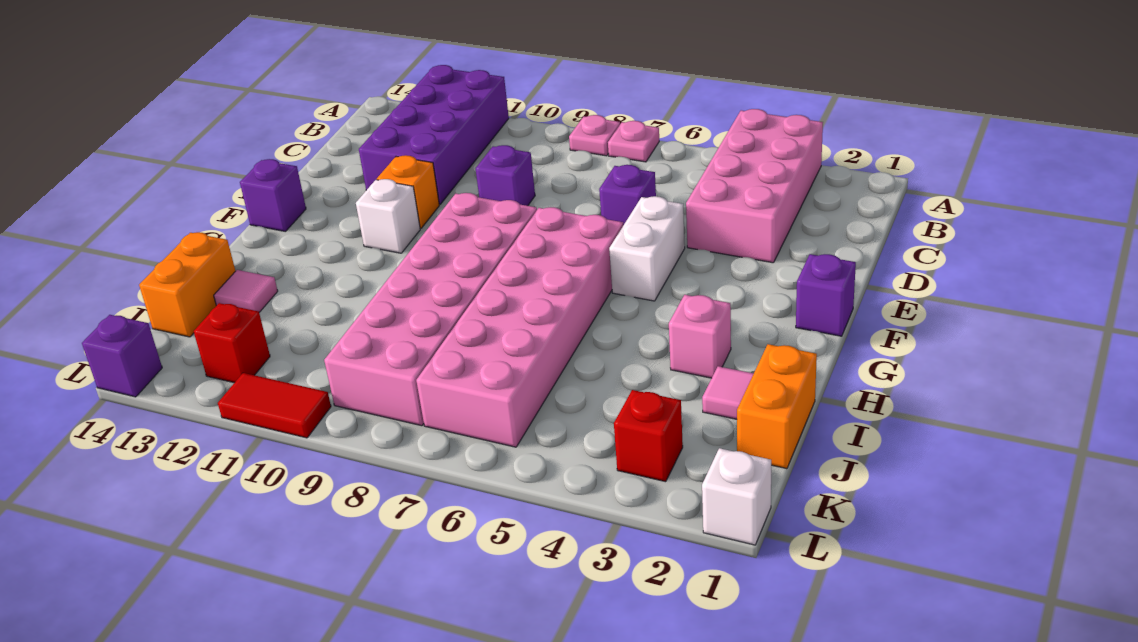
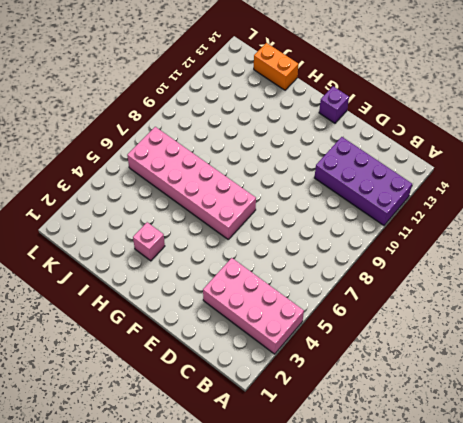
none -> pink 1x1 plate [608,121,659,162]
none -> pink 1x1 plate [569,115,620,156]
none -> purple 1x1 brick [599,165,656,225]

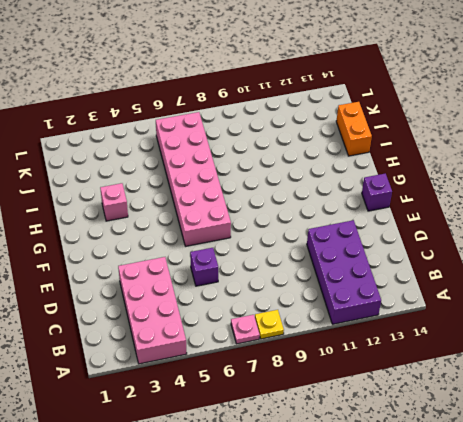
yellow 1x1 plate [255,310,284,339] -> pink 1x1 plate [569,115,620,156]
none -> purple 1x1 brick [476,145,535,206]
none -> white 1x2 brick [609,196,685,301]
none -> orange 1x1 brick [377,155,439,228]

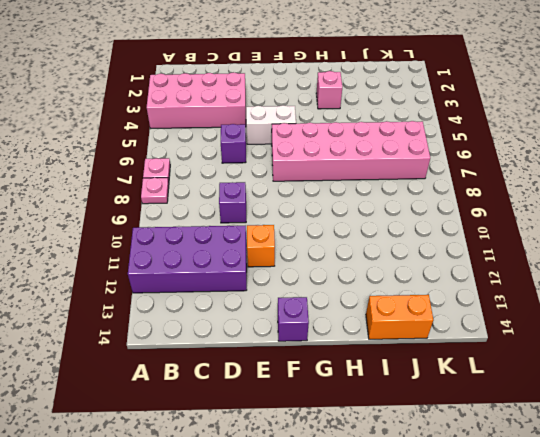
none -> purple 1x1 brick [796,254,856,336]
none -> pink 2x6 brick [324,193,537,426]
none -> white 1x1 brick [356,179,420,253]

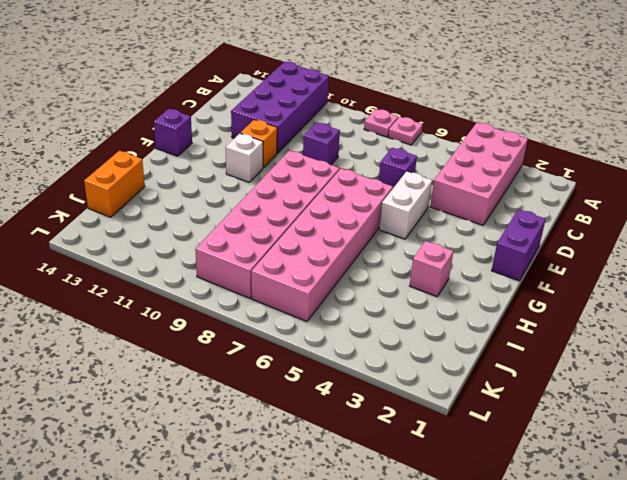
purple 1x2 brick [492,209,546,281] -> purple 1x1 brick [796,254,856,336]
none -> orange 1x2 brick [737,344,817,469]
none -> pink 1x1 tile [702,366,754,419]
none -> pink 1x1 tile [214,270,278,312]

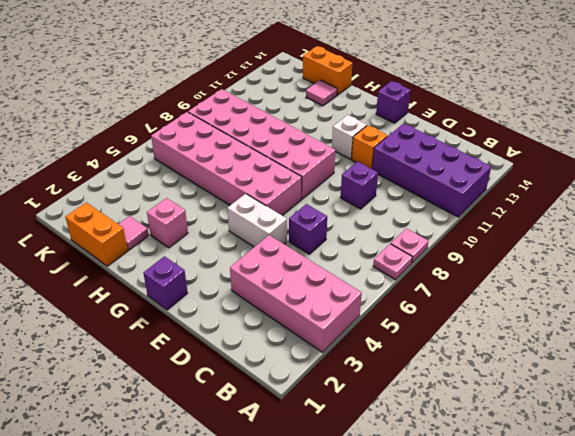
none -> red 1x1 brick [614,390,683,482]
none -> red 1x1 brick [194,303,270,383]
none -> white 1x1 brick [702,448,771,545]

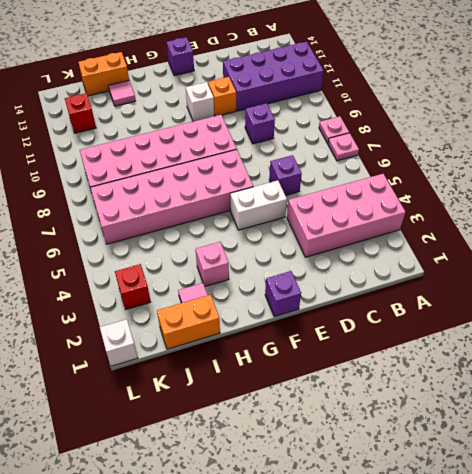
none -> red 1x2 tile [218,373,331,438]
none -> purple 1x1 brick [82,315,162,397]

